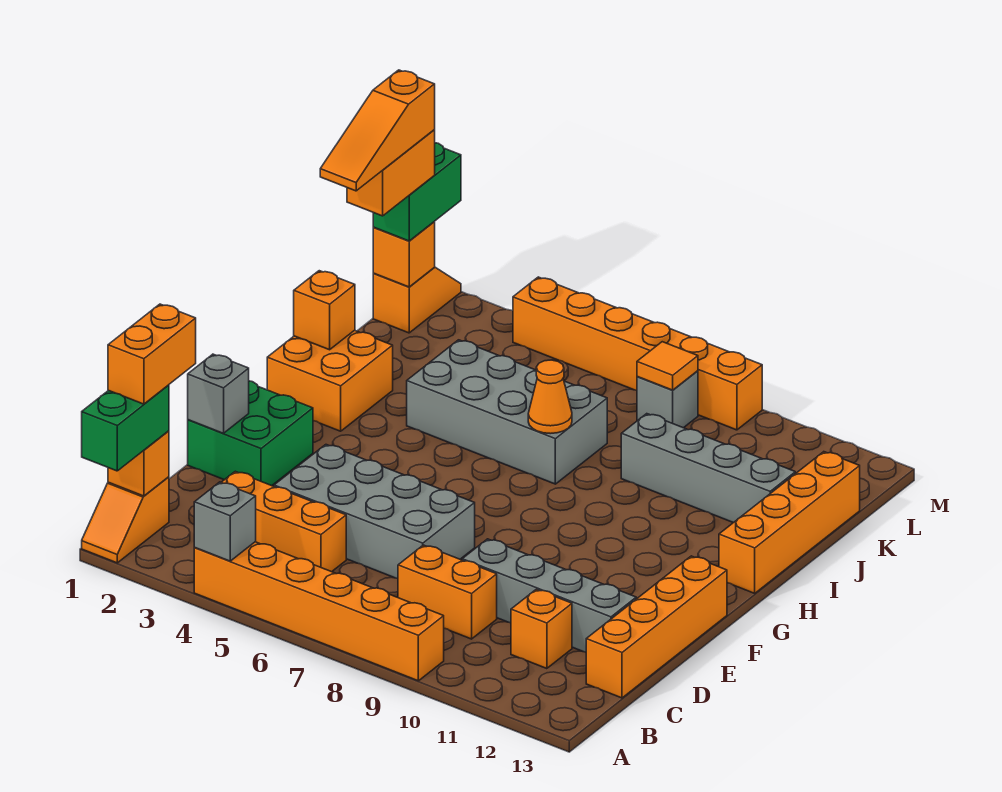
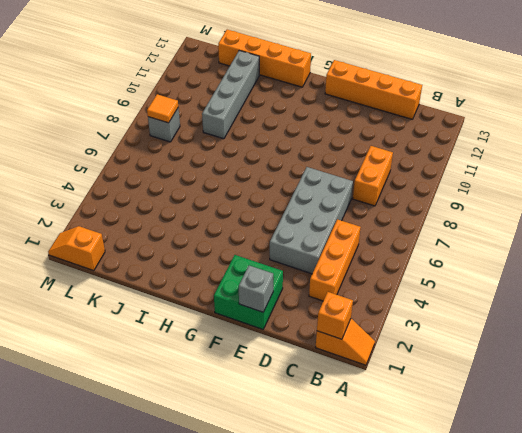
none -> orange 1x6 brick [194,542,444,681]
none -> orange 1x1 brick [511,589,572,669]
none -> grey 1x4 brick [462,539,636,652]

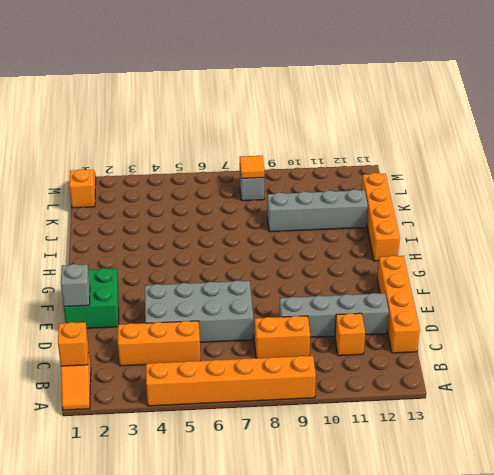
none -> orange 2x2 brick [267,330,393,431]
none -> grey 2x4 brick [407,340,607,484]
none -> orange 1x6 brick [513,277,762,430]

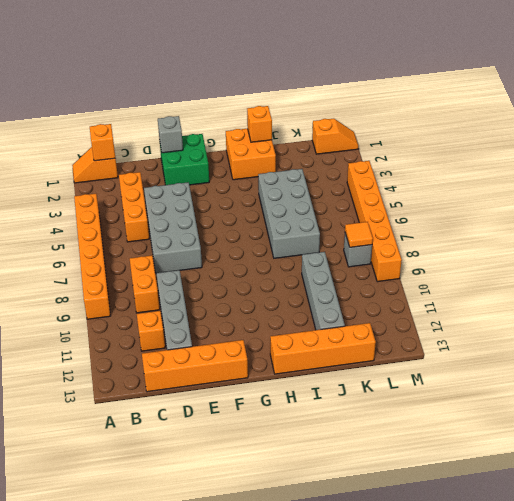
none -> grey 1x1 brick [194,482,256,561]
none -> orange 1x1 cone [528,360,572,434]
none -> orange 1x1 brick [373,222,435,287]

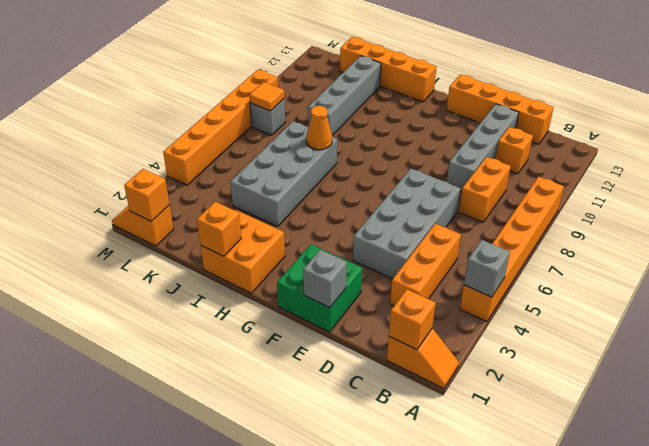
none -> green 1x2 brick [82,385,169,471]
none -> green 1x2 brick [373,143,461,241]
none -> orange 1x2 brick [108,304,196,404]

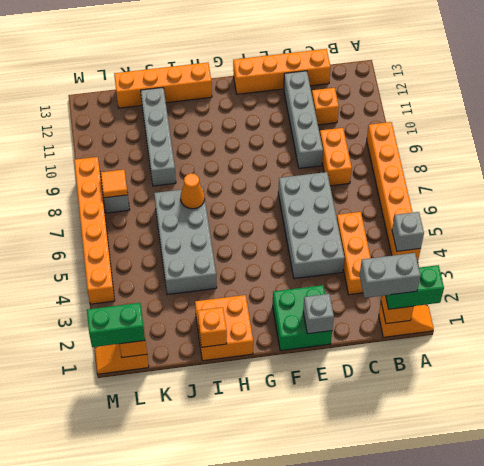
grey 1x2 brick [360,253,421,298] -> orange 1x2 brick [108,304,196,404]
none -> orange 1x2 brick [347,130,435,216]
none -> orange 1x3 slope [320,70,435,191]

